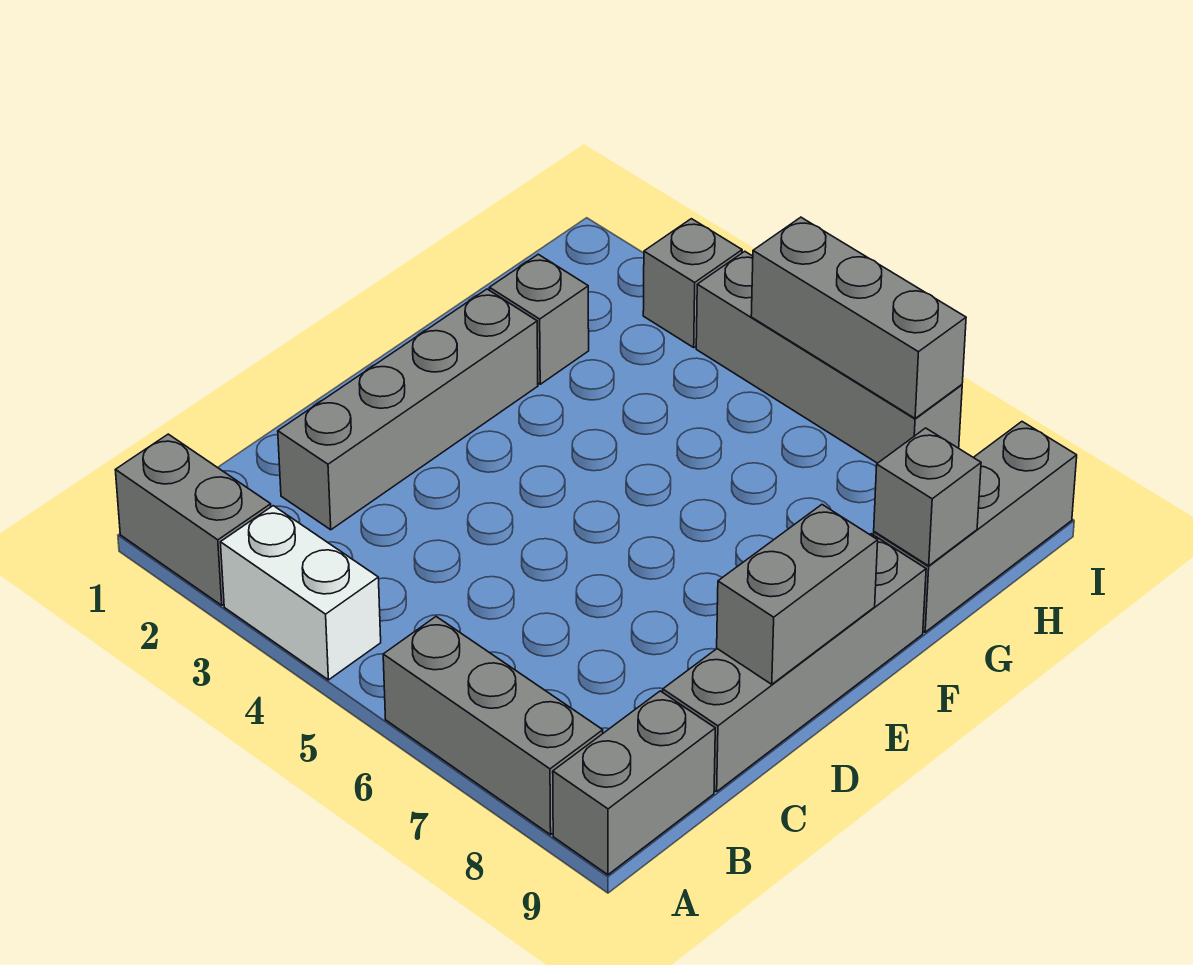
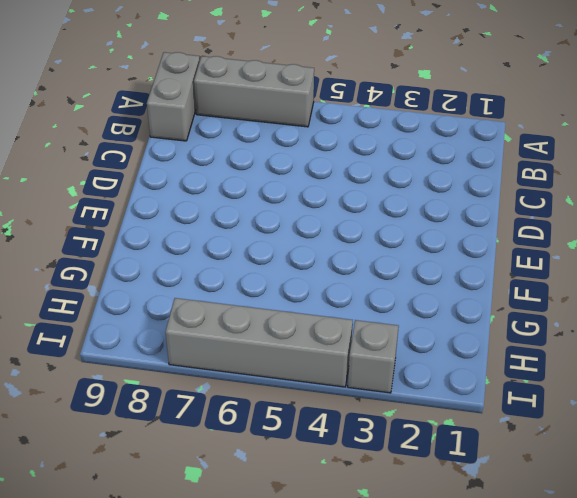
none -> grey 1x2 brick [115,434,271,605]
none -> white 1x2 brick [220,506,381,680]
none -> grey 1x4 brick [278,289,538,530]

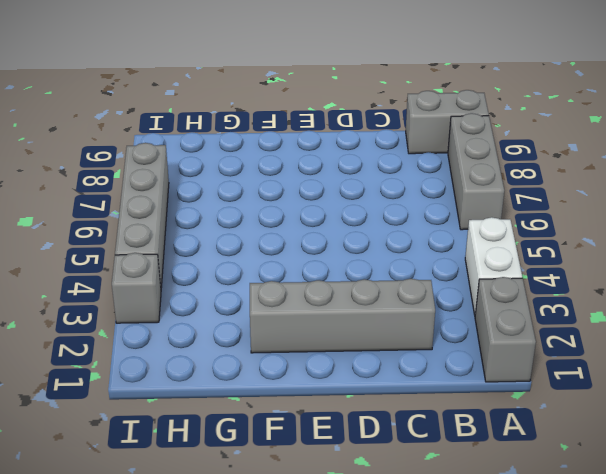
none -> grey 1x4 brick [663,534,926,792]
none -> grey 1x1 brick [489,254,589,384]
none -> grey 1x3 brick [874,422,1077,632]

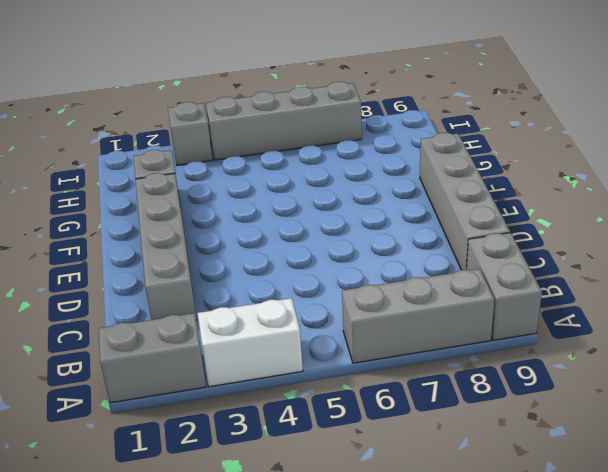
none -> grey 1x3 brick [874,422,1077,632]
none -> grey 1x2 brick [717,505,878,684]
none -> grey 1x1 brick [874,428,981,566]

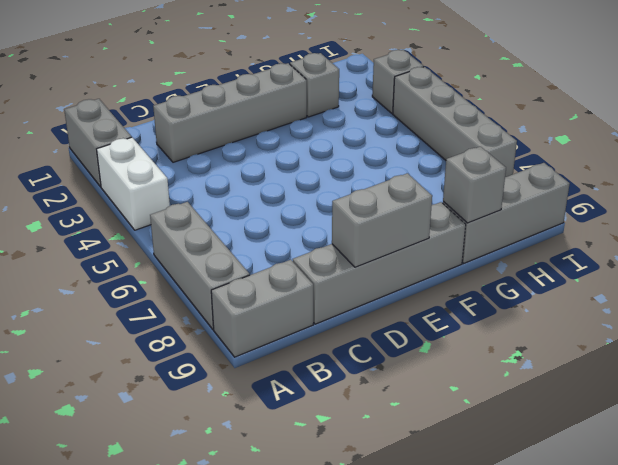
none -> grey 1x3 brick [751,217,966,418]

